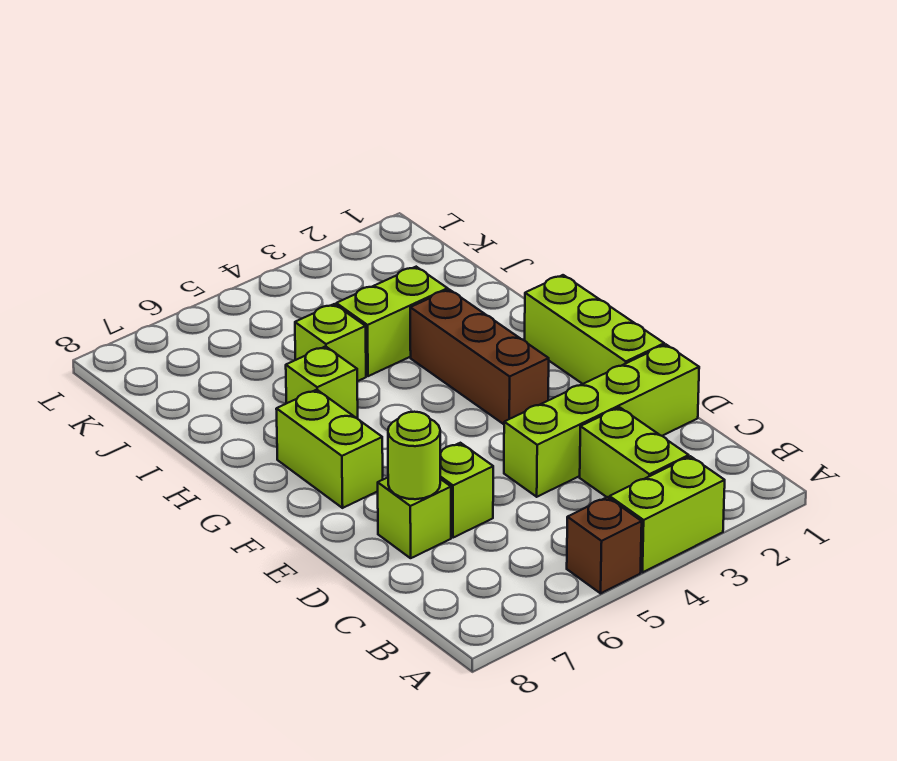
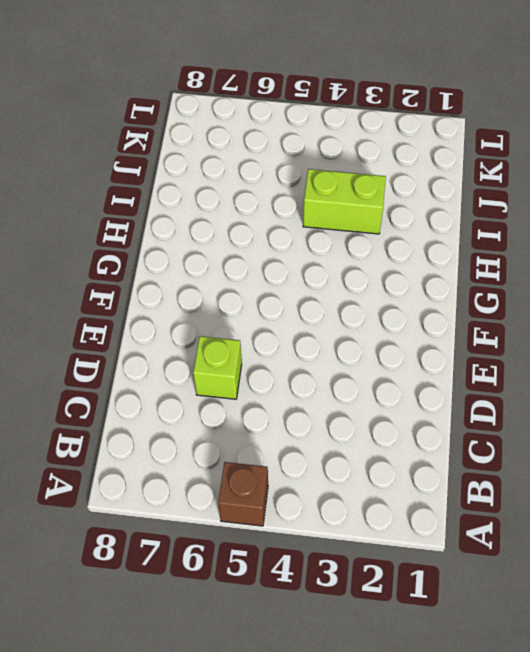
none -> lime 1x2 brick [609,456,725,572]
none -> lime 1x2 brick [580,407,689,498]
none -> lime 1x4 brick [504,345,699,497]

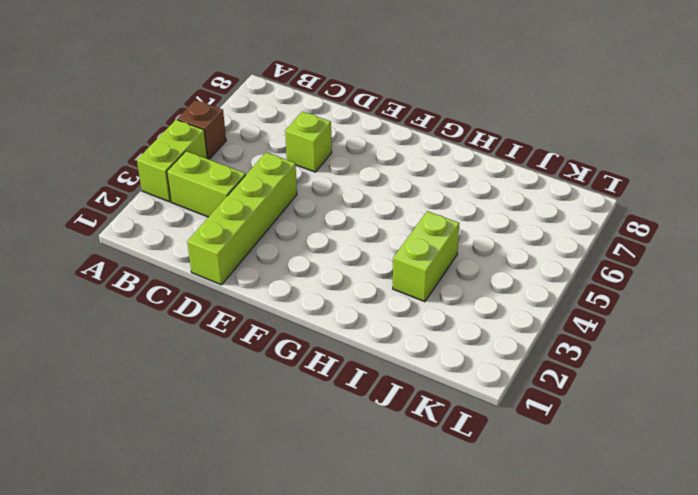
none -> lime 1x1 brick [378,477,451,558]
none -> lime 1x3 brick [525,275,664,384]
none -> brown 1x3 brick [410,290,549,424]

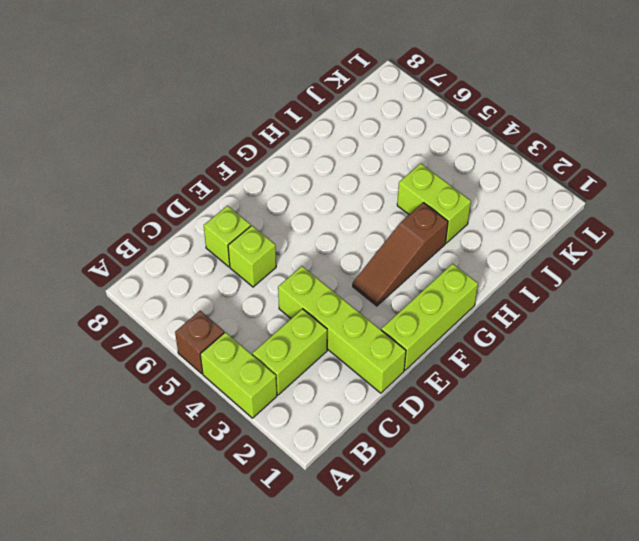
brown 1x3 slope [353,203,448,306] -> brown 1x3 brick [410,290,549,424]
none -> lime 1x2 brick [276,390,383,508]
none -> lime 1x1 brick [286,346,358,419]
none -> lime 1x1 brick [295,304,366,381]

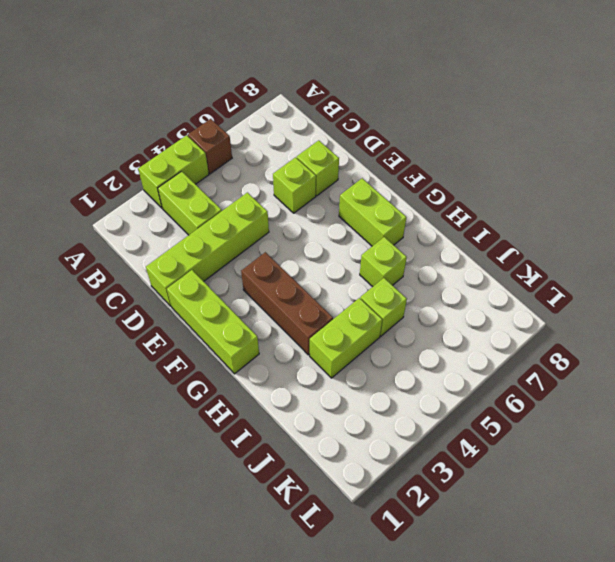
none -> lime 1x1 round brick [388,412,440,499]

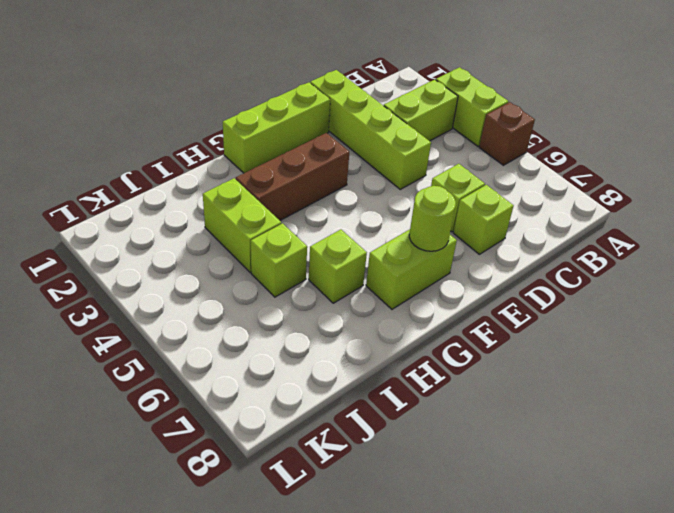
lime 1x1 round brick [409,186,456,251] -> lime 1x1 round brick moved to [388,412,440,499]

